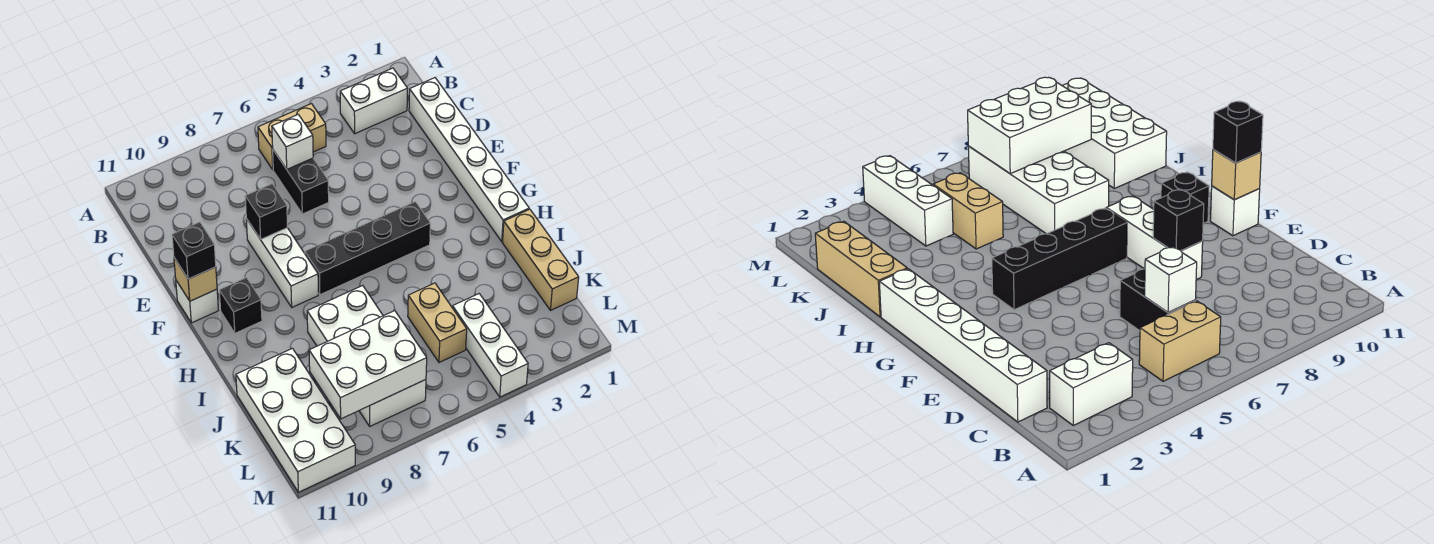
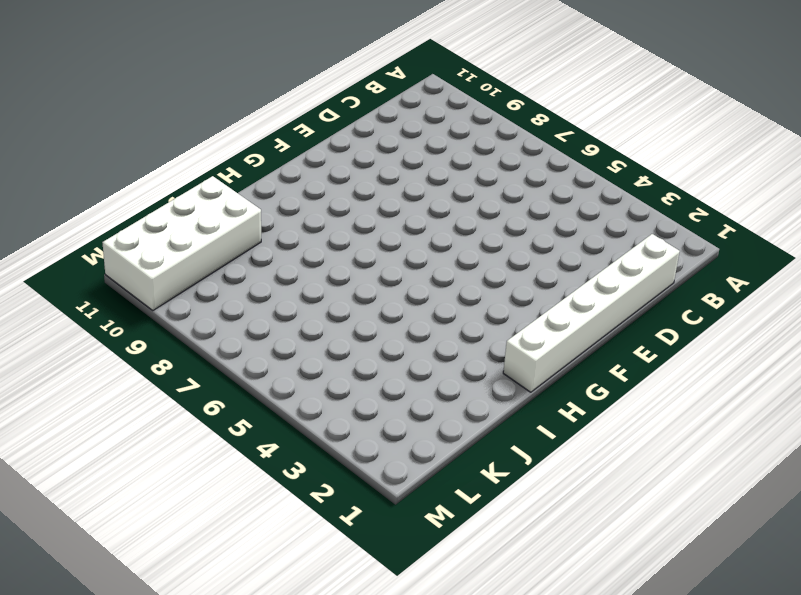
none -> white 1x2 brick [340,68,408,134]
none -> tan 1x2 brick [258,104,326,170]
none -> black 1x2 brick [273,150,329,214]

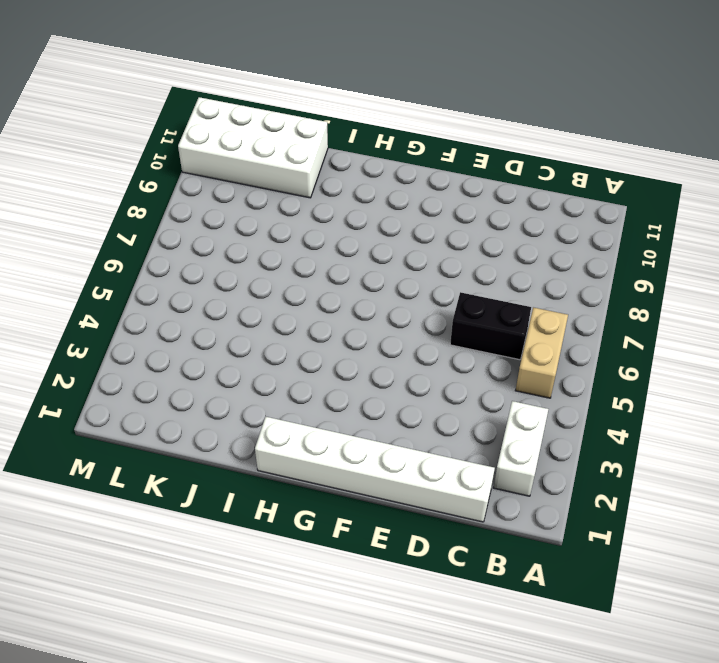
none -> white 1x3 brick [246,219,318,307]
none -> white 1x1 brick [176,281,219,323]
none -> black 1x4 brick [305,202,430,295]

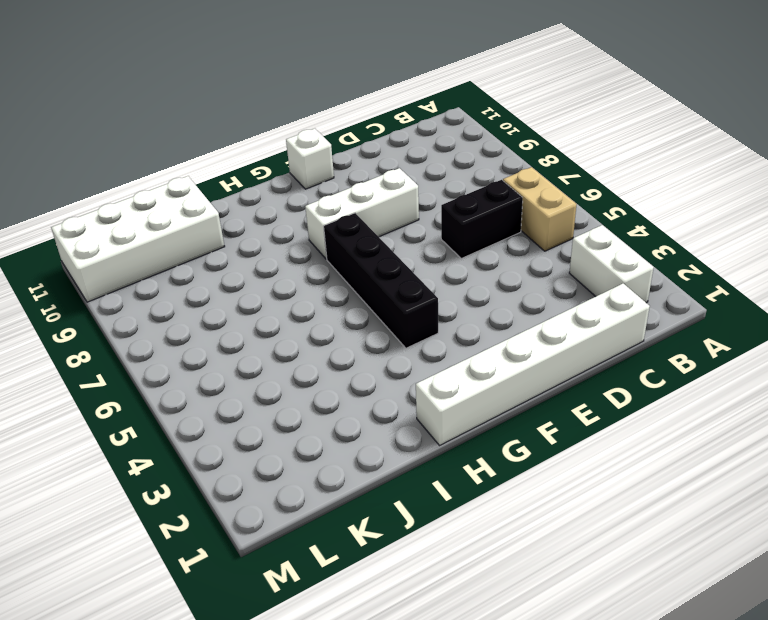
none -> black 1x1 brick [219,278,262,333]
none -> tan 1x3 brick [503,209,579,311]
none -> white 2x4 brick [307,286,426,426]

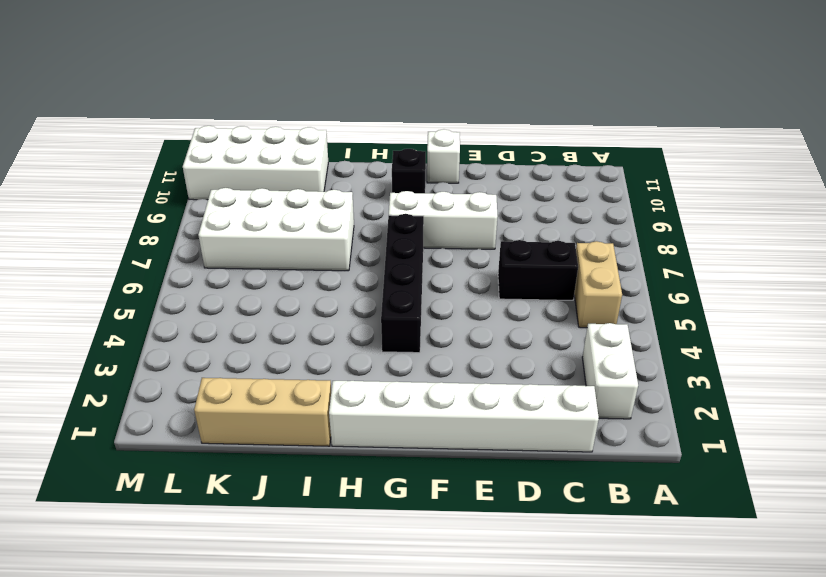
none -> tan 1x2 brick [408,283,467,362]
none -> white 1x3 brick [453,294,528,397]
none -> white 1x1 brick [272,115,313,169]

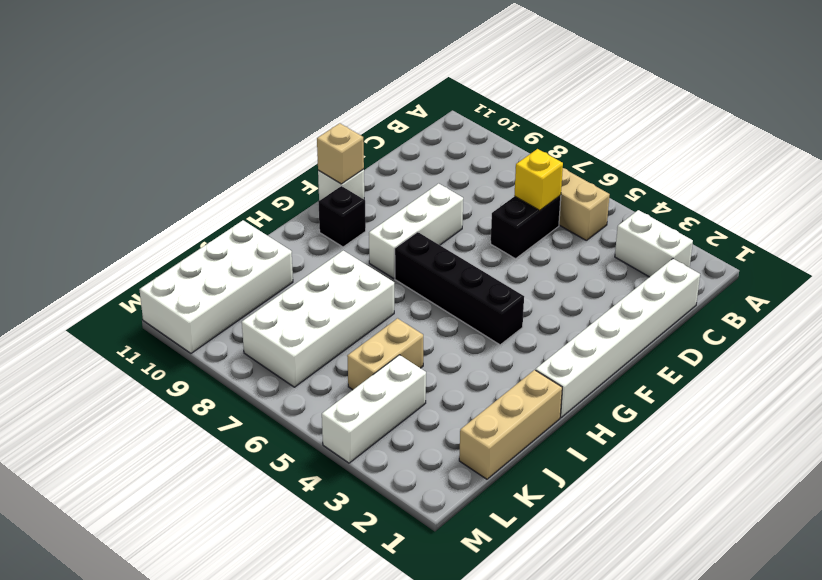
yellow 1x1 brick [514,149,563,210] -> white 1x1 brick [272,115,313,169]
none -> black 1x1 brick [245,184,288,239]
none -> white 2x3 brick [309,311,427,419]
none -> black 1x1 brick [172,222,216,279]

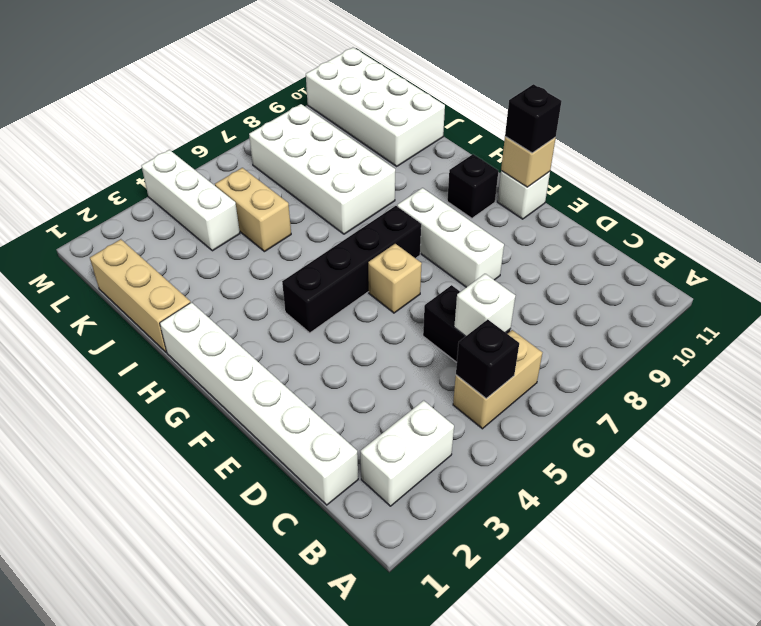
black 1x1 brick [456,319,519,399] -> black 1x1 brick moved to [245,184,288,239]
tan 1x1 brick [368,244,422,313] -> none
none -> white 2x3 brick [309,311,427,419]

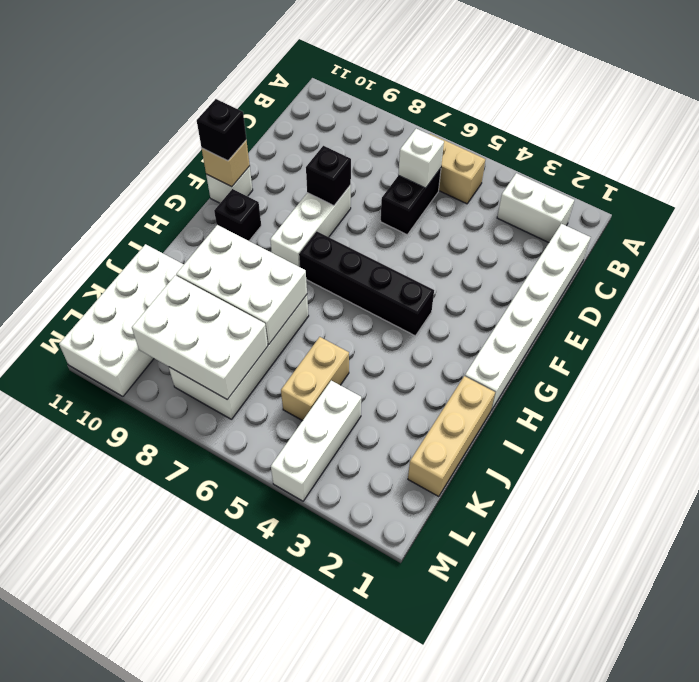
white 2x3 brick [176,225,307,344] -> none

